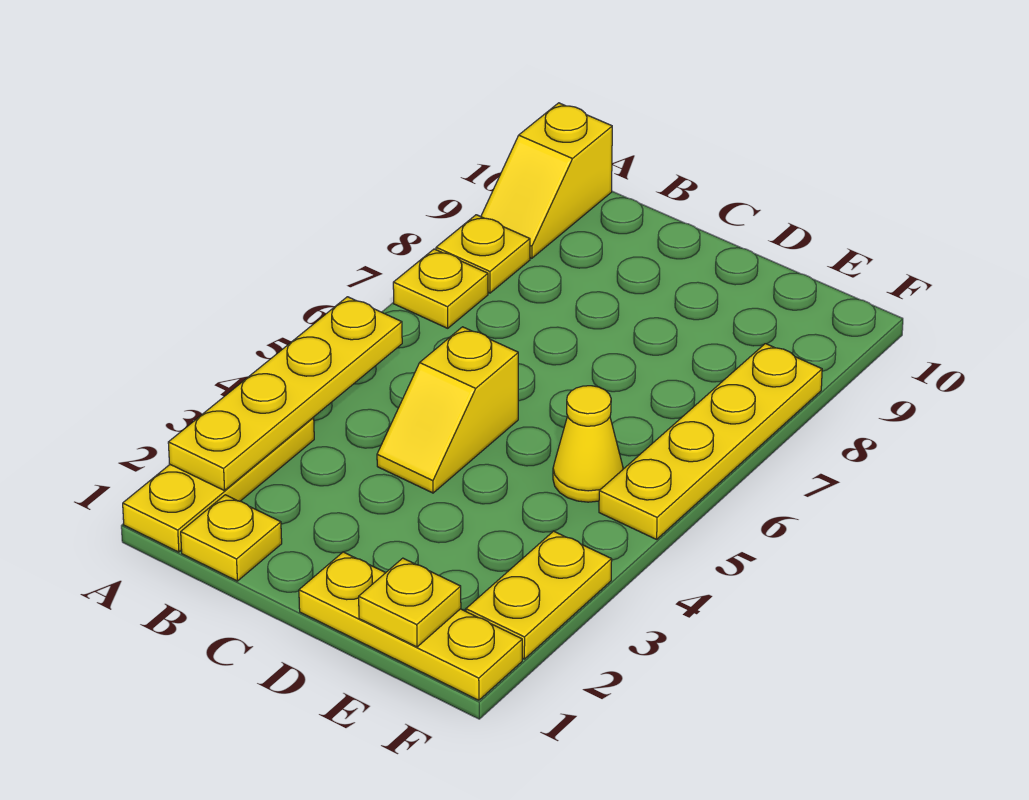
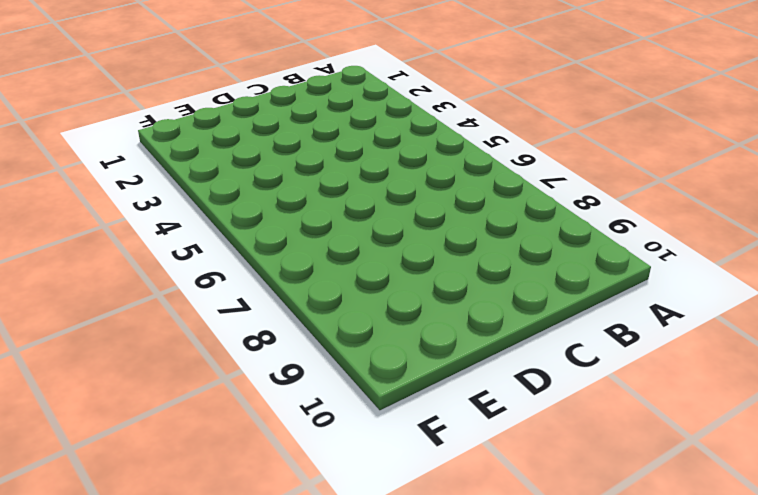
none -> yellow 1x3 plate [123,418,314,552]
none -> yellow 1x1 plate [393,249,488,328]
none -> yellow 1x1 plate [436,215,530,293]

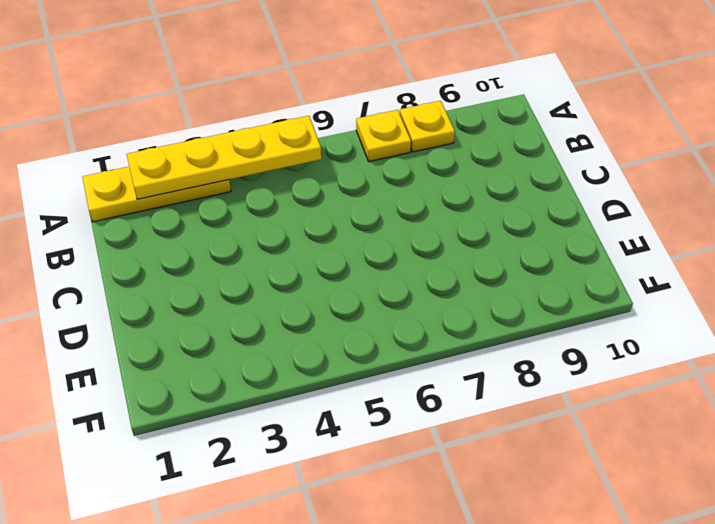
none -> yellow 1x2 slope [481,103,612,258]
none -> yellow 1x1 plate [181,495,282,581]
none -> yellow 1x2 slope [377,327,518,493]

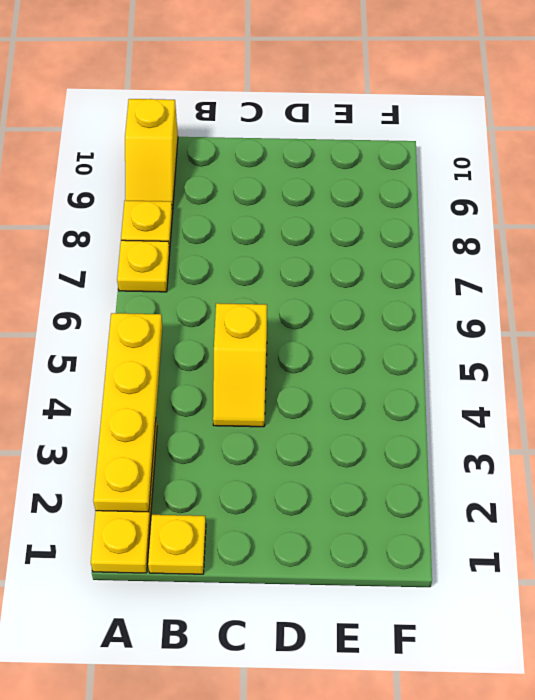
none -> yellow 1x3 plate [299,552,522,700]
none -> yellow 1x1 cone [553,386,623,502]
none -> yellow 1x2 plate [466,531,612,659]

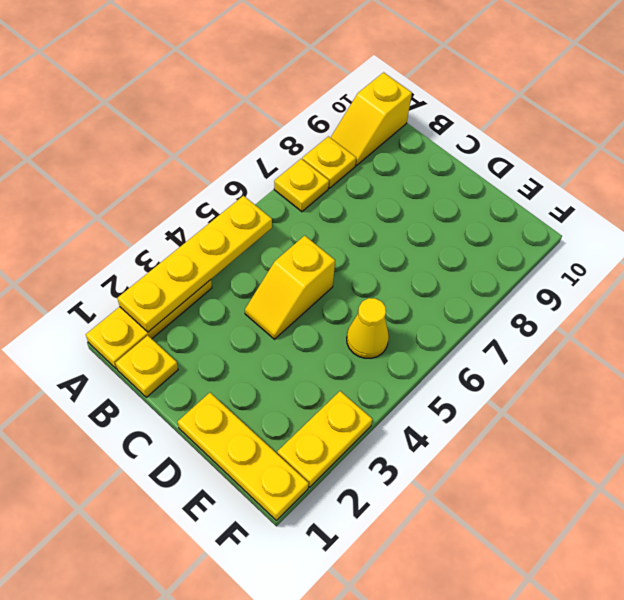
none -> yellow 1x4 plate [599,344,822,539]
none -> yellow 1x1 plate [359,558,461,647]

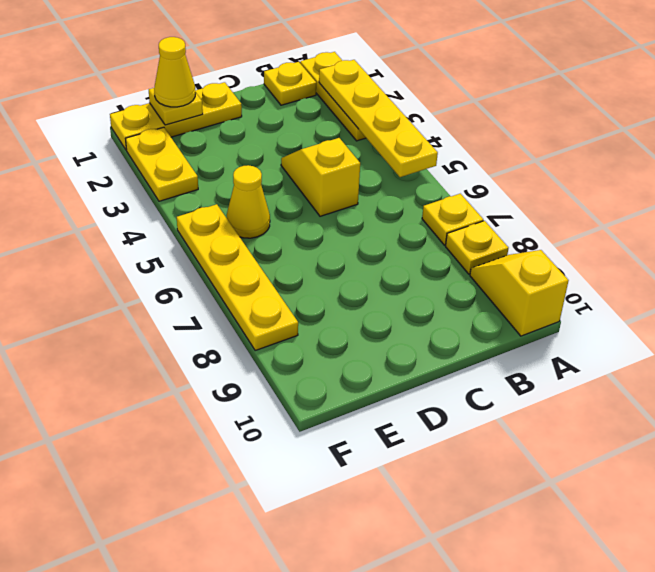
yellow 1x1 cone [154,37,195,107] -> none

